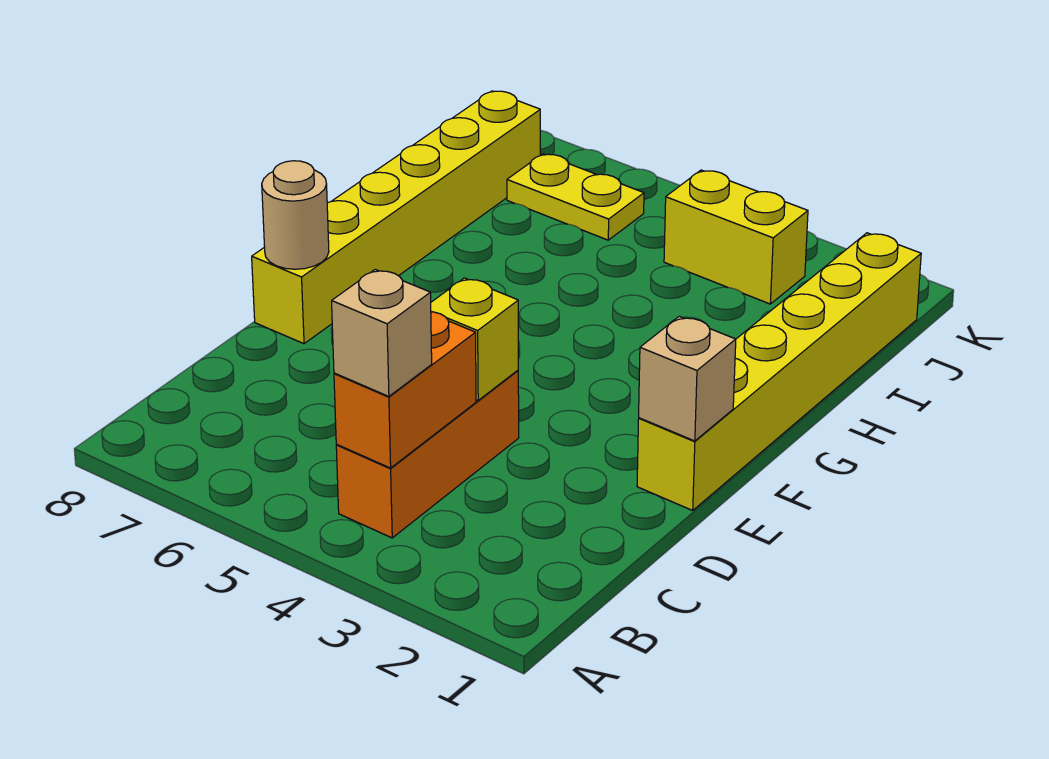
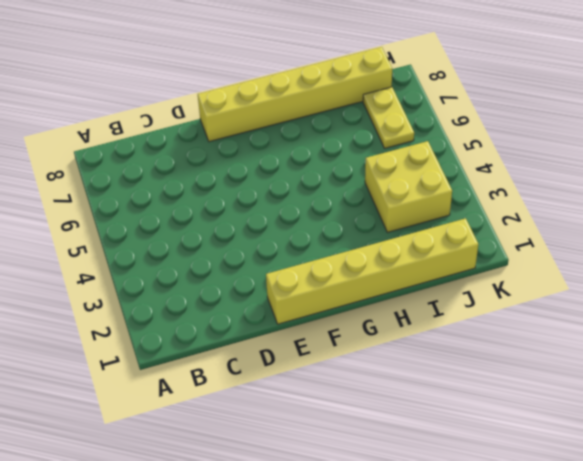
yellow 2x2 brick [365,141,452,232] -> yellow 1x2 brick [664,170,808,304]
none -> orange 1x3 brick [336,370,519,538]
none -> orange 1x2 brick [334,312,476,468]

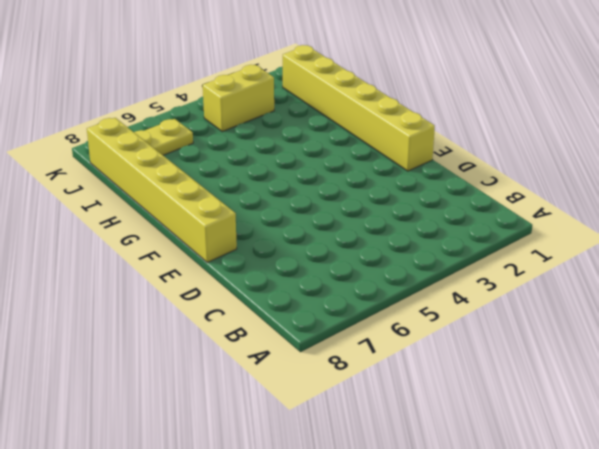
none -> orange 1x3 brick [336,370,519,538]
none -> orange 1x2 brick [334,312,476,468]

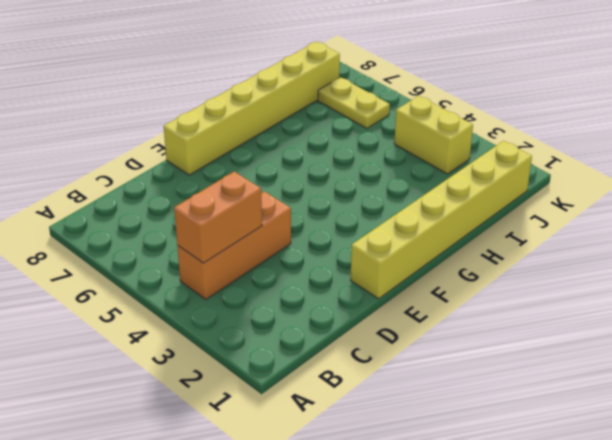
none -> yellow 1x1 brick [431,278,518,400]
none -> tan 1x1 brick [639,316,736,441]

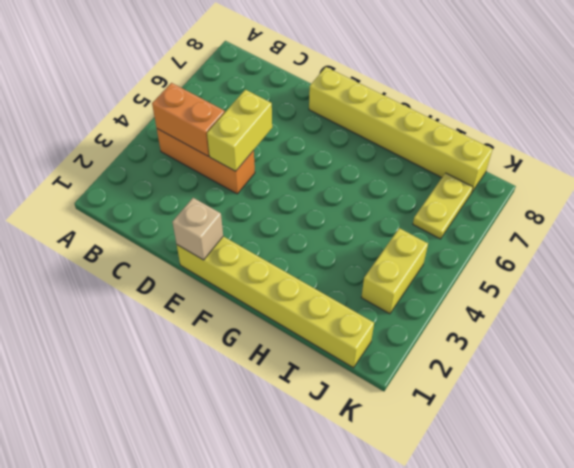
yellow 1x2 brick [207,90,272,171] -> yellow 1x1 brick [431,278,518,400]
none -> tan 1x1 round brick [262,161,329,269]
none -> tan 1x1 brick [332,269,432,396]

